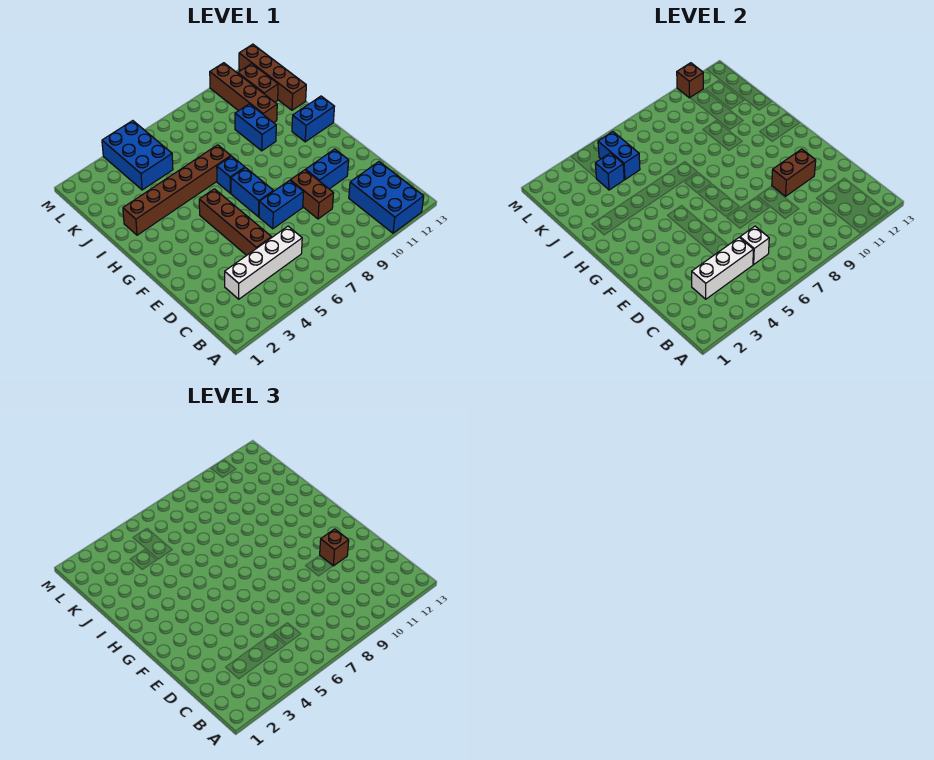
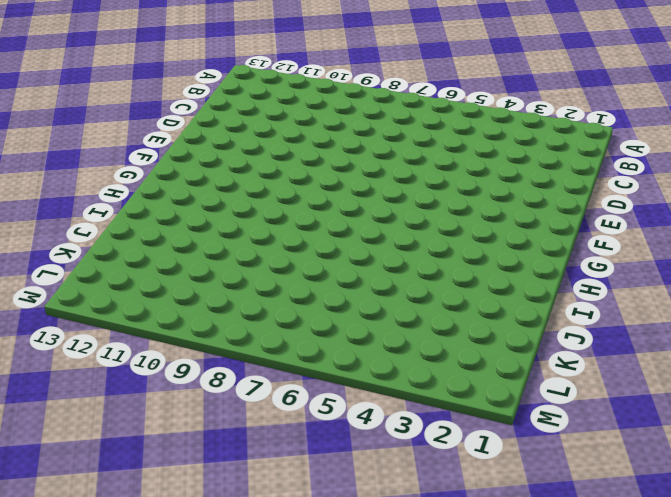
none -> blue 2x3 brick [349,162,424,233]
none -> white 1x4 brick [225,226,302,299]
none -> brown 1x4 brick [199,189,272,255]

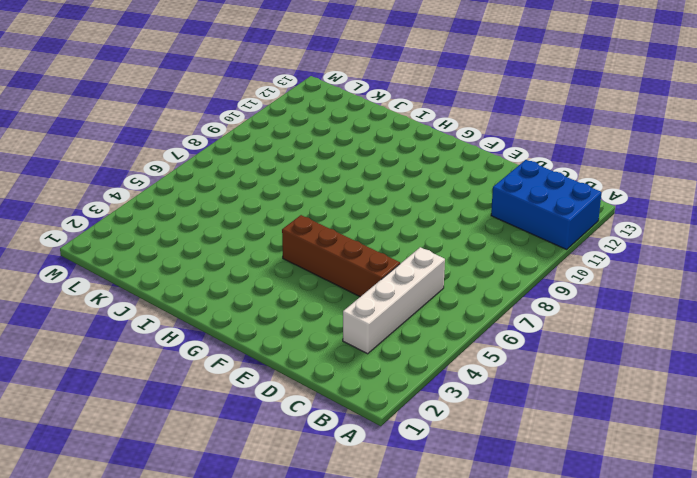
none -> brown 1x2 brick [290,170,334,219]
none -> blue 1x2 brick [259,180,304,229]
none -> blue 1x2 brick [306,149,349,189]

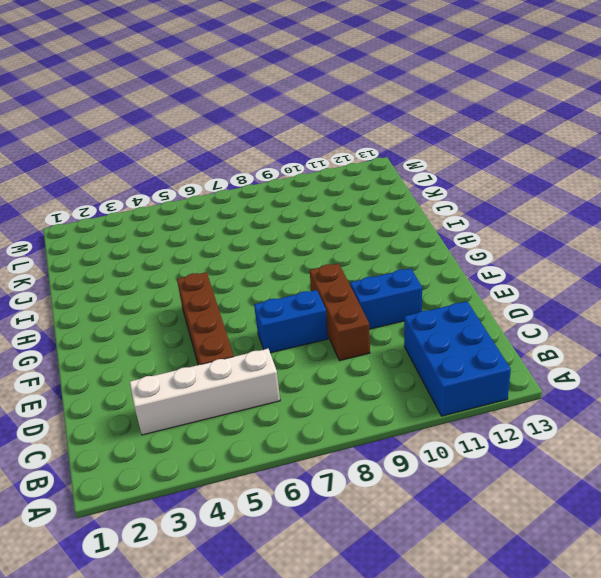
brown 1x3 brick [310,263,370,361] -> brown 1x2 brick [290,170,334,219]
none -> blue 1x2 brick [231,168,273,217]
none -> blue 1x1 brick [217,156,245,193]
none -> blue 1x2 brick [292,96,334,142]

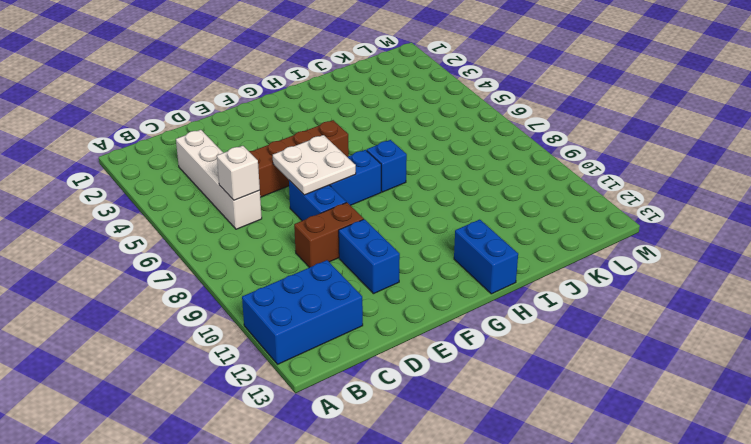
white 2x2 plate [273,135,356,195] -> none
none -> brown 1x6 brick [123,145,231,235]
none -> blue 1x2 brick [235,104,276,151]
none -> brown 1x4 brick [210,63,277,123]

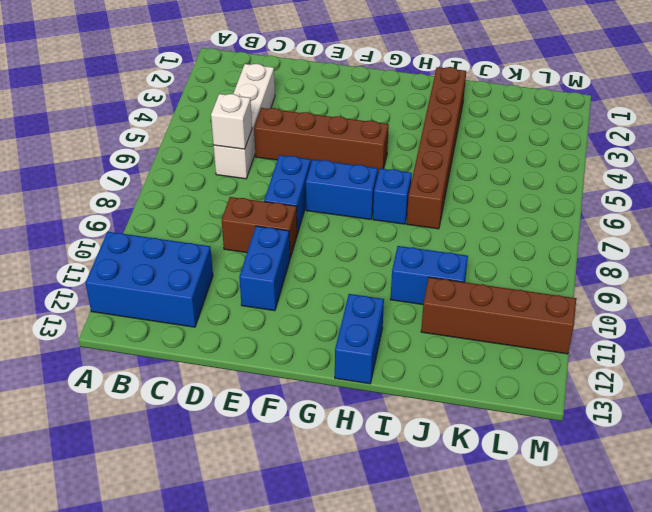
none -> brown 1x4 brick [239,44,306,110]
none -> blue 2x3 brick [102,121,173,190]
none -> brown 1x2 brick [238,64,278,102]

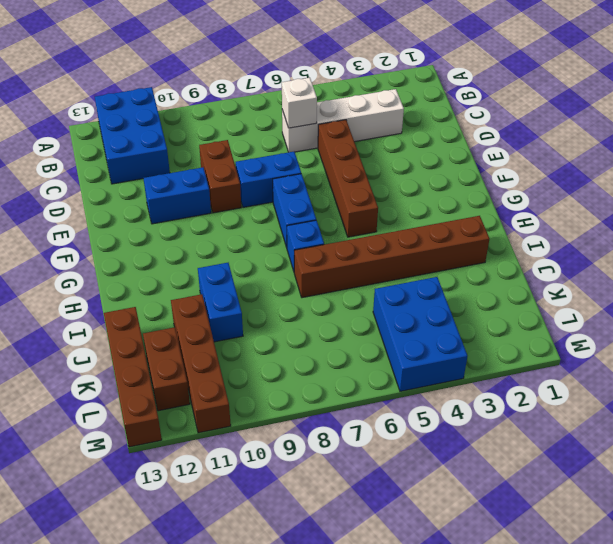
none -> blue 1x2 brick [292,96,334,142]
none -> white 1x3 brick [692,237,753,299]
none -> brown 1x2 brick [772,149,816,196]

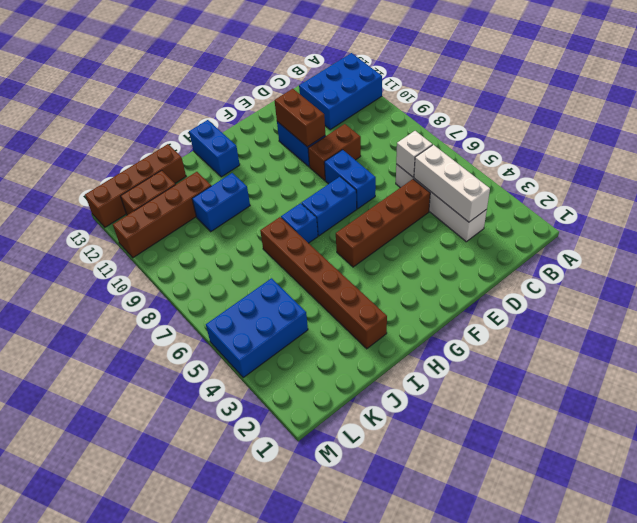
none -> blue 1x1 brick [595,153,625,190]
none -> blue 1x2 brick [598,132,640,179]
none -> brown 1x1 brick [677,63,703,98]

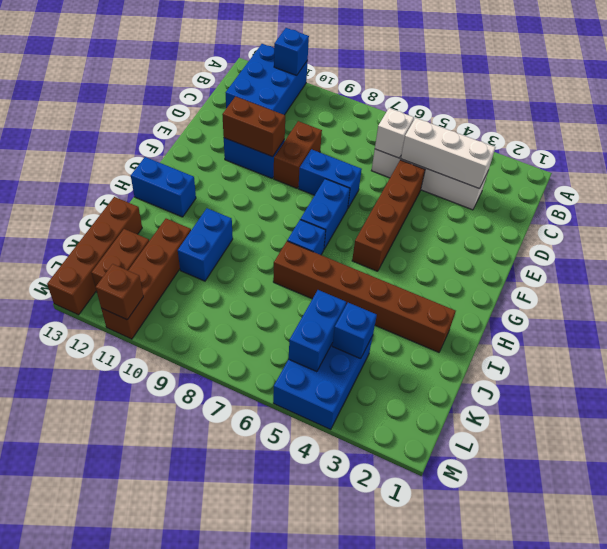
blue 1x1 brick [274,28,309,75] -> none
none -> brown 1x1 brick [320,529,349,566]

